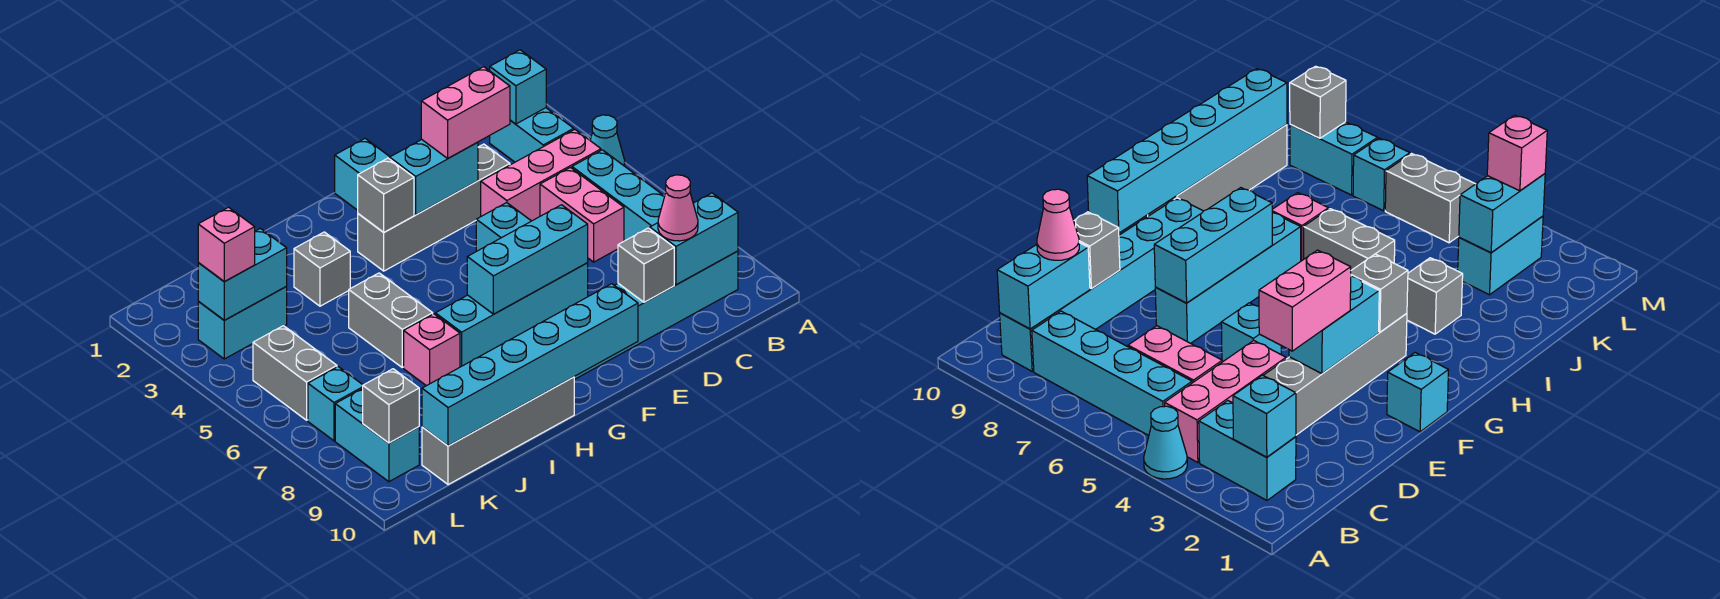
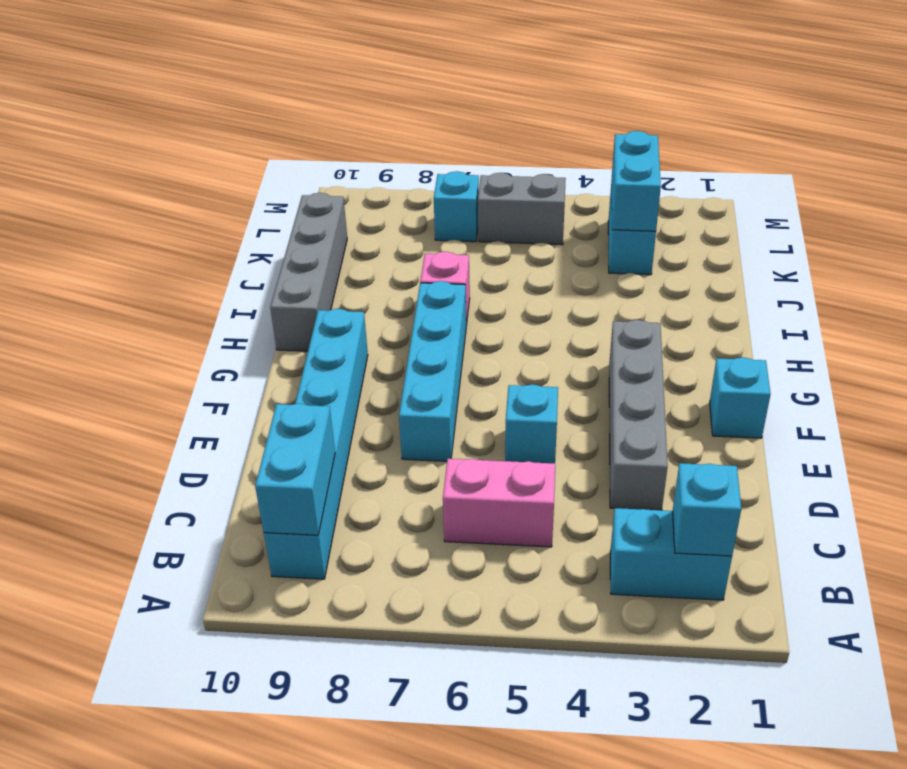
none -> cyan 1x1 cone [590,115,625,166]
none -> pink 1x3 brick [481,130,601,221]
none -> cyan 1x4 brick [572,150,665,241]
none -> grey 1x1 brick [294,232,350,306]

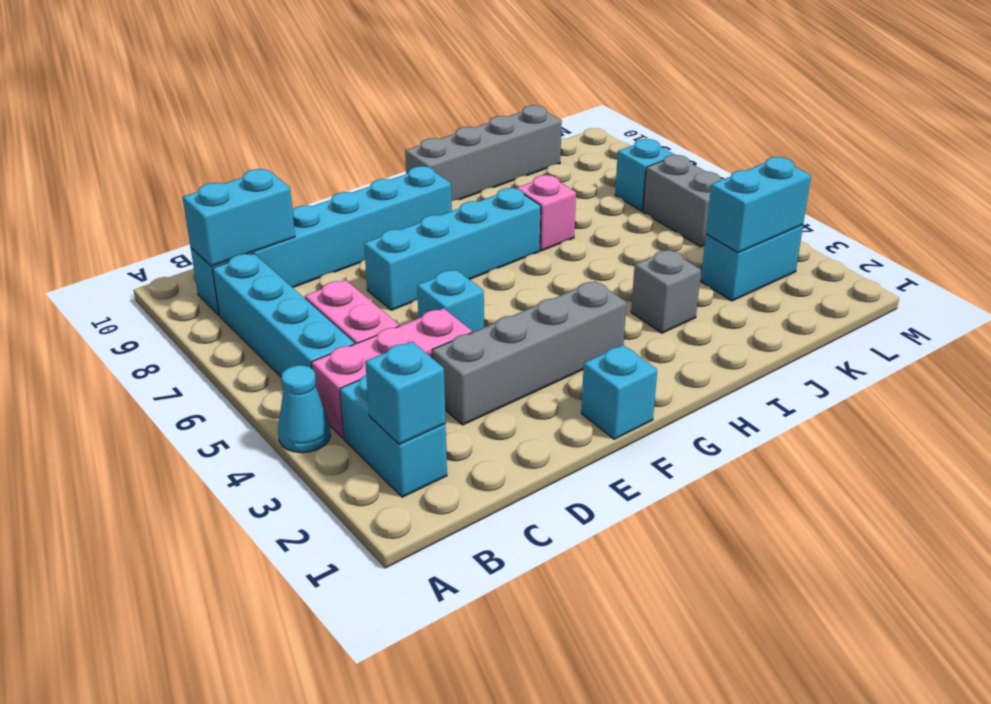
none -> grey 1x2 brick [349,273,433,367]
none -> cyan 1x2 brick [335,389,419,482]
none -> grey 1x1 brick [618,228,674,302]
none -> cyan 1x2 brick [390,139,478,215]

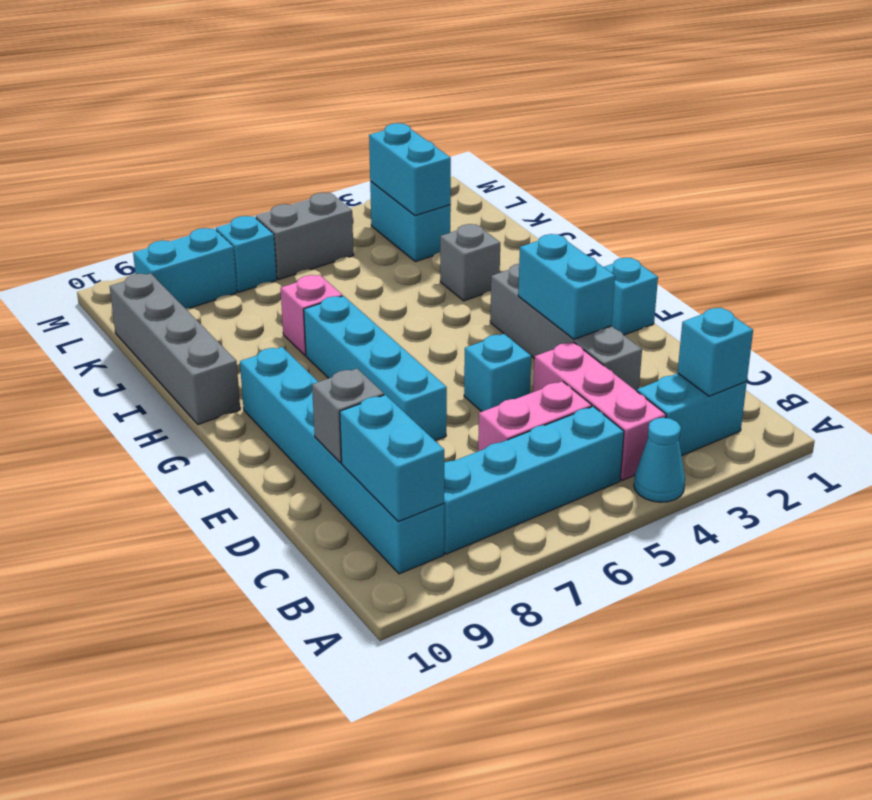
none -> grey 1x2 brick [349,273,433,367]
none -> cyan 1x3 brick [467,205,588,314]
none -> cyan 1x6 brick [422,284,638,446]
none -> grey 1x1 brick [358,158,414,232]

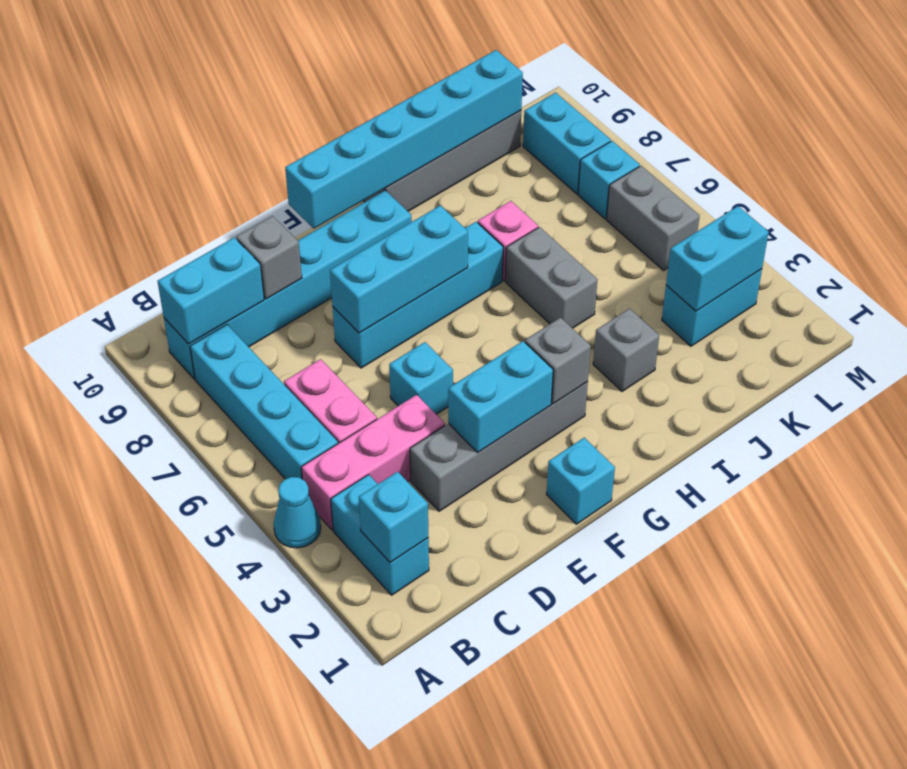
none -> grey 1x1 brick [363,369,419,443]
none -> pink 1x1 cone [658,175,698,241]
none -> pink 1x2 brick [421,67,510,158]
none -> pink 1x1 brick [198,207,255,282]

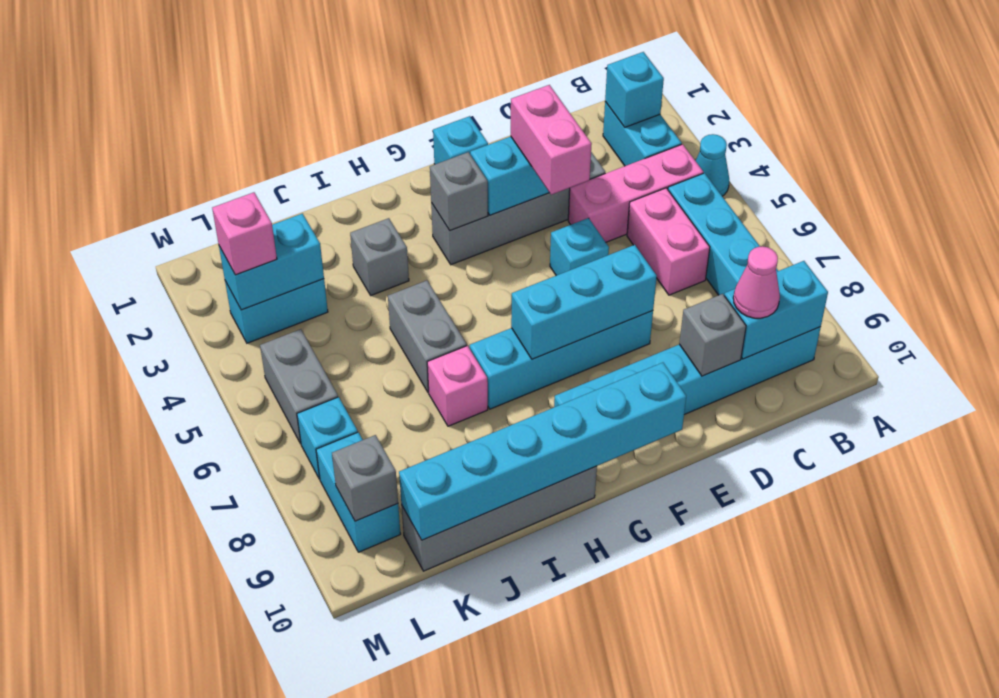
pink 1x2 brick [511,85,592,195] -> pink 1x2 brick turned to [421,67,510,158]

